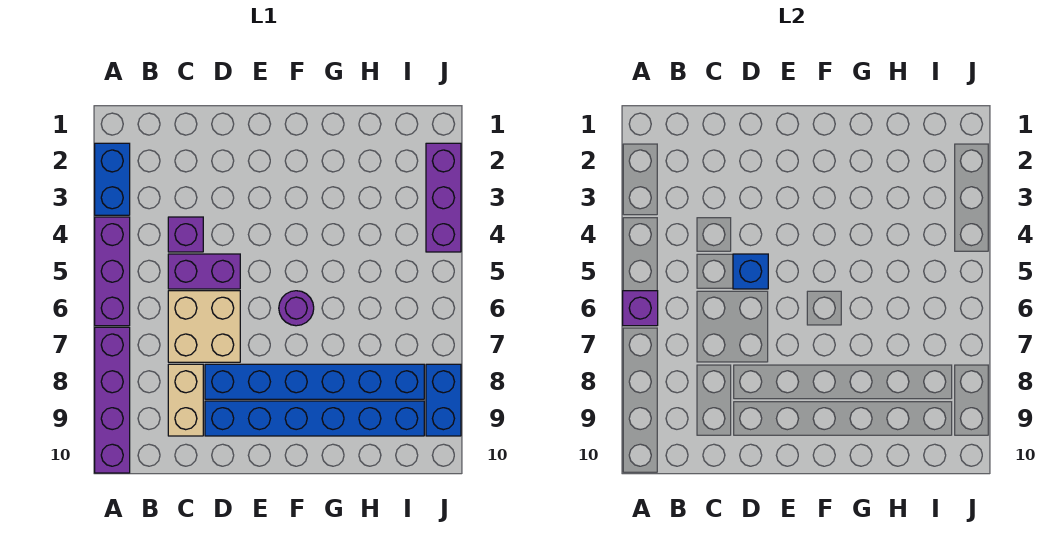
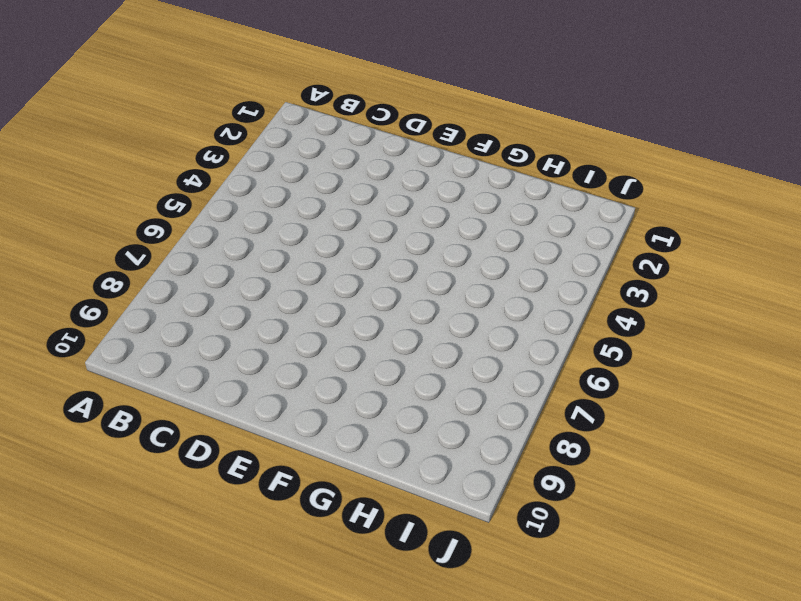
none -> blue 1x2 brick [95,143,130,215]
none -> purple 1x3 brick [95,217,130,326]
none -> purple 1x4 brick [95,327,130,473]

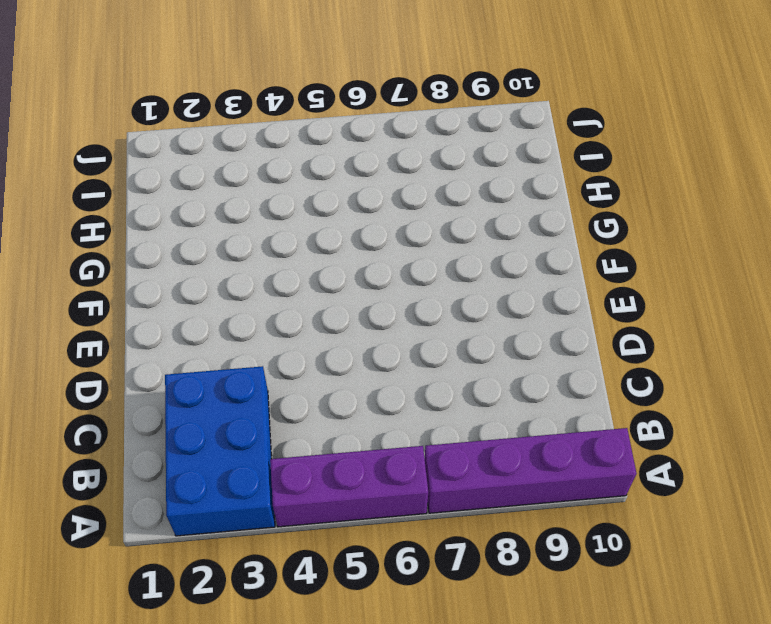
blue 2x3 brick [165,366,275,536] -> blue 1x2 brick [95,143,130,215]
none -> purple 1x1 brick [168,217,203,252]
none -> purple 1x2 brick [168,254,240,289]
none -> tan 2x2 brick [168,291,240,362]

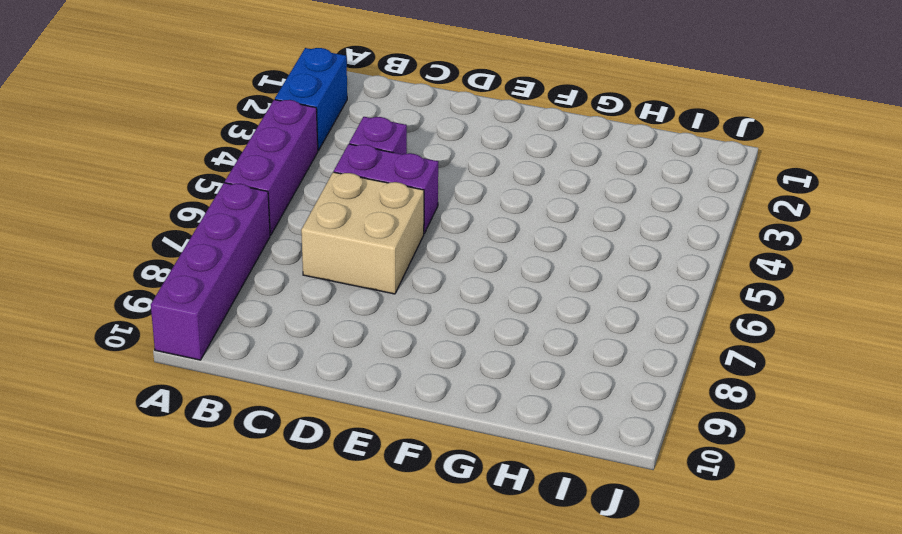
none -> tan 1x2 brick [168,364,203,436]
none -> blue 1x6 brick [205,364,424,399]
none -> blue 1x6 brick [205,401,424,436]

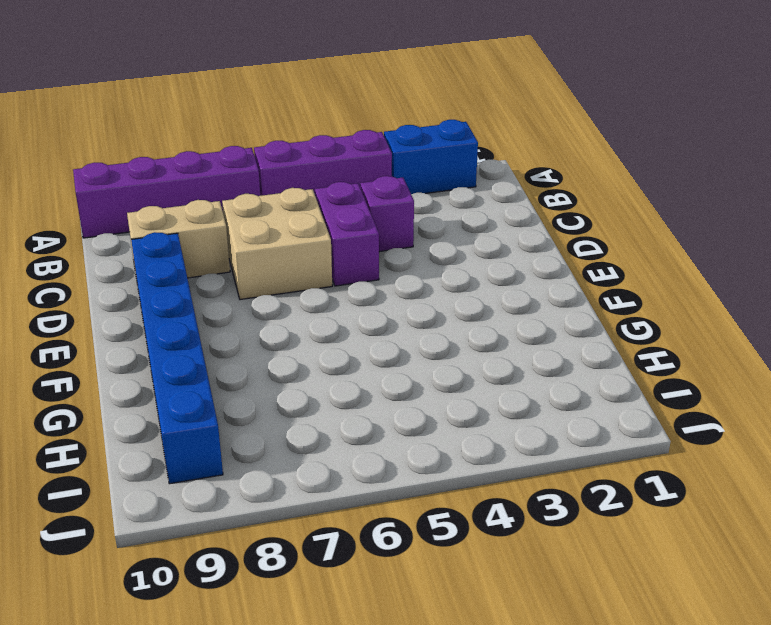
none -> blue 1x6 brick [205,364,424,399]
none -> purple 1x1 round brick [279,291,314,326]
none -> purple 1x3 brick [426,143,461,252]

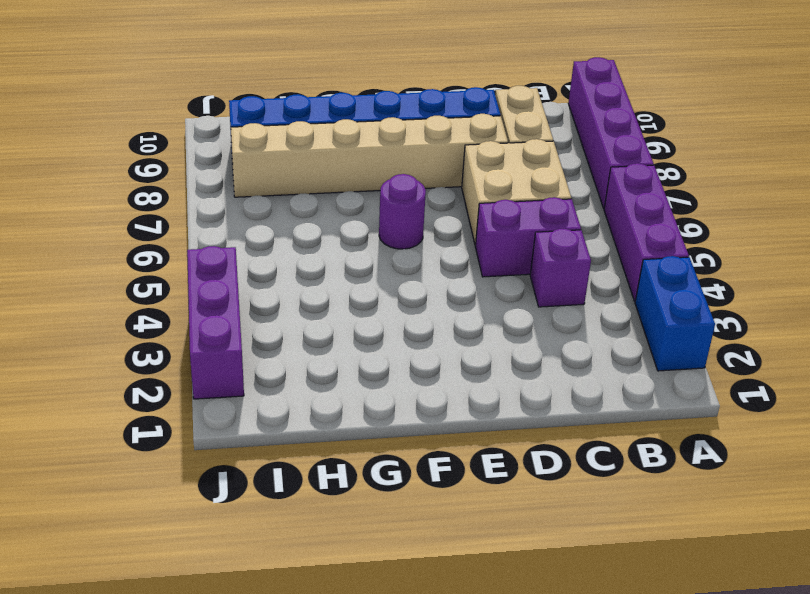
tan 1x6 brick [231,114,508,197] -> blue 1x6 brick [205,364,424,399]
none -> blue 1x2 brick [426,364,461,436]
none -> purple 1x1 brick [623,291,658,326]
none -> blue 1x1 brick [733,254,768,289]

